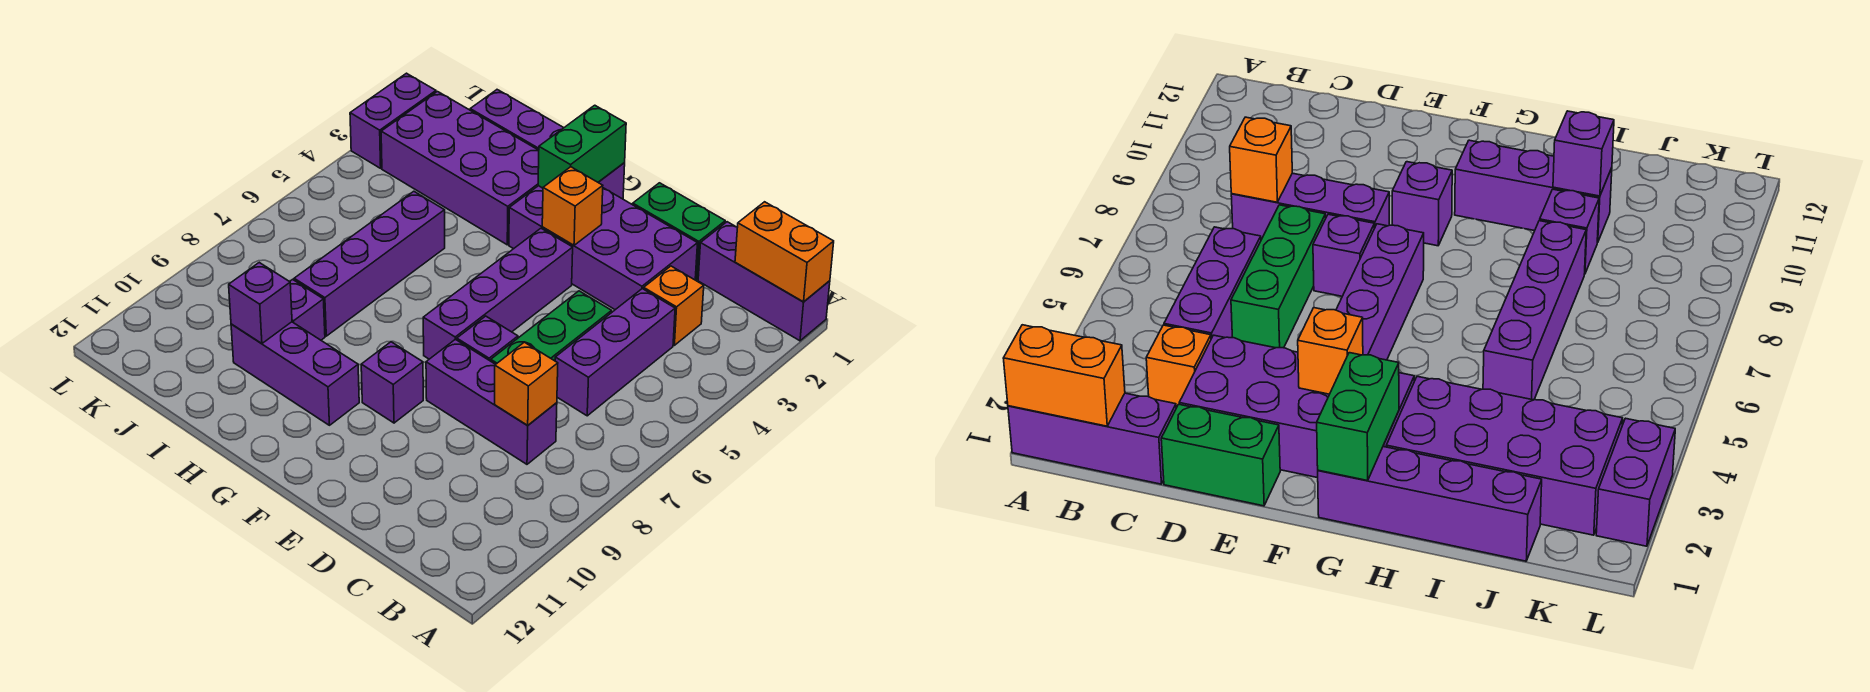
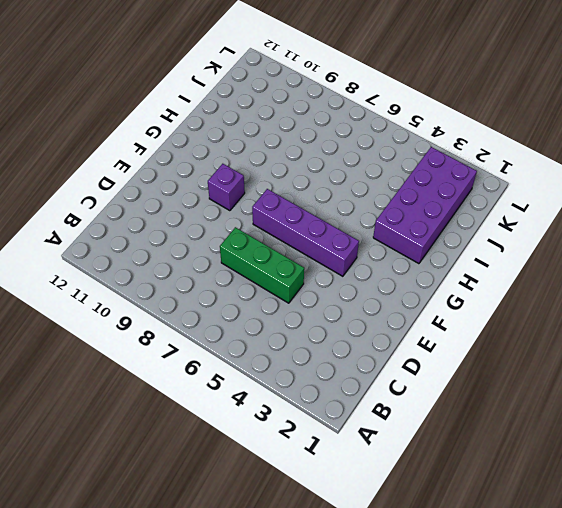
none -> purple 1x3 brick [698,222,830,341]
none -> orange 1x1 brick [644,266,704,345]
none -> purple 1x3 brick [555,289,675,416]

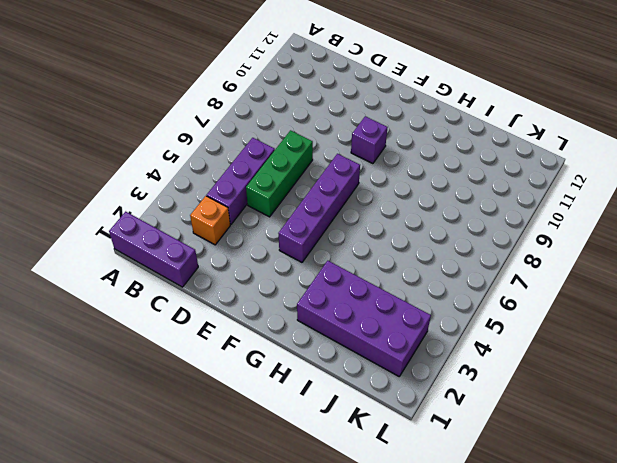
none -> purple 1x3 brick [426,339,557,464]
none -> green 1x2 brick [633,183,725,280]
none -> purple 2x4 brick [509,186,698,310]

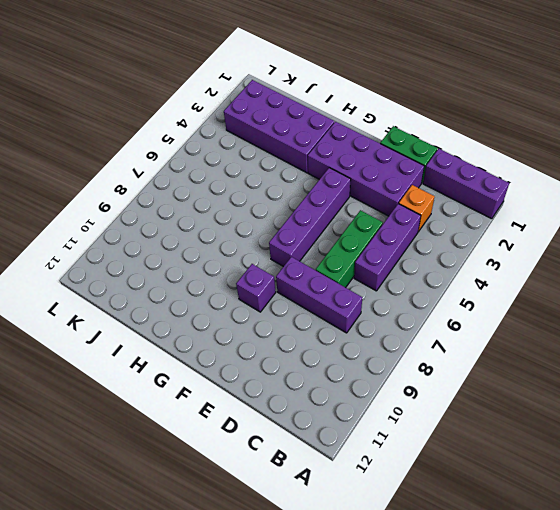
none -> purple 1x1 brick [457,316,518,361]
none -> purple 1x4 brick [470,90,625,199]
none -> purple 1x3 brick [231,322,359,425]

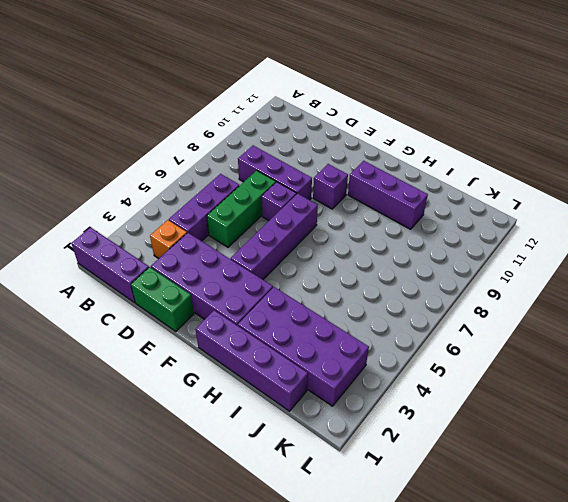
none -> purple 1x4 brick [294,191,445,336]
none -> purple 1x1 brick [290,279,325,340]
none -> purple 1x2 brick [350,73,436,168]

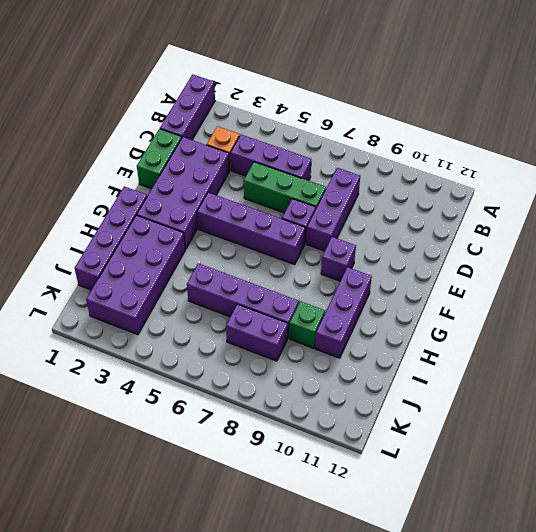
green 1x1 brick [289,301,325,348] -> purple 1x1 brick [290,279,325,340]
purple 1x2 brick [226,304,288,361] -> purple 1x2 brick moved to [350,73,436,168]
none -> orange 1x2 brick [735,202,834,302]
none -> orange 1x1 brick [495,342,558,425]
none -> orange 1x1 brick [542,167,603,245]

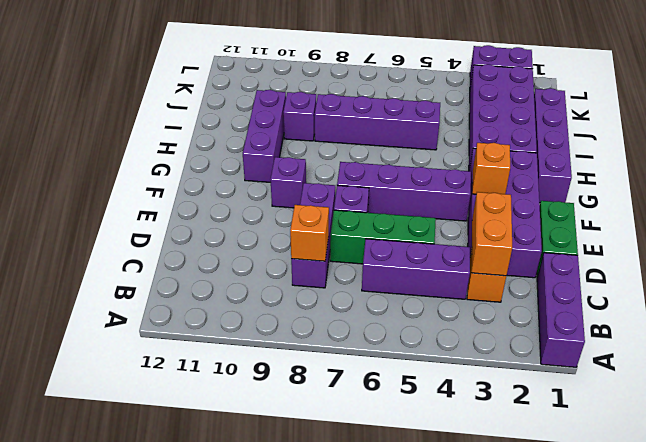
orange 1x2 brick [472,192,512,276] -> orange 1x2 brick moved to [735,202,834,302]
none -> green 1x2 brick [538,105,626,188]
none -> purple 1x1 brick [229,263,292,343]

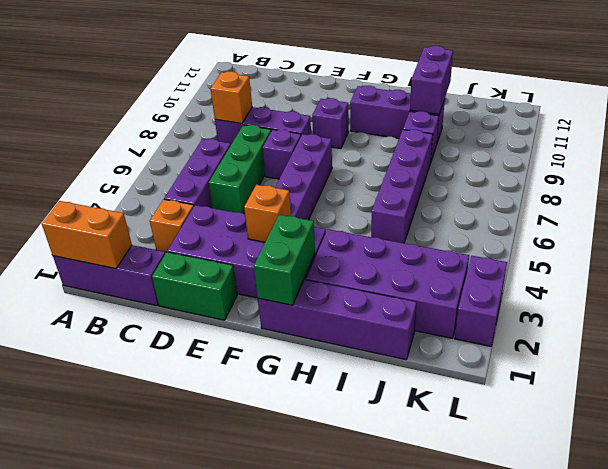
purple 1x2 brick [410,46,453,114] -> purple 1x1 brick [229,263,292,343]

